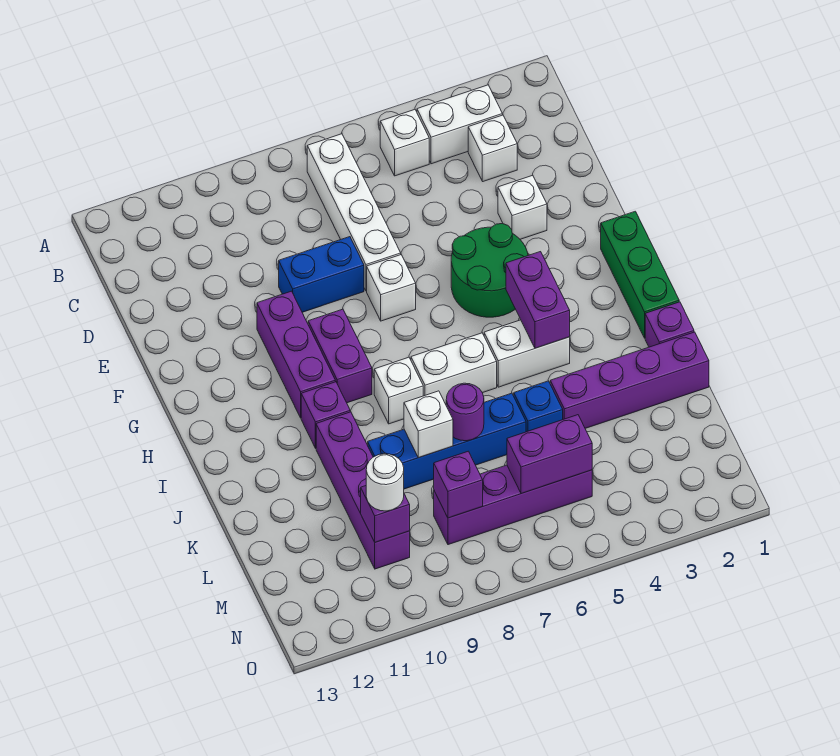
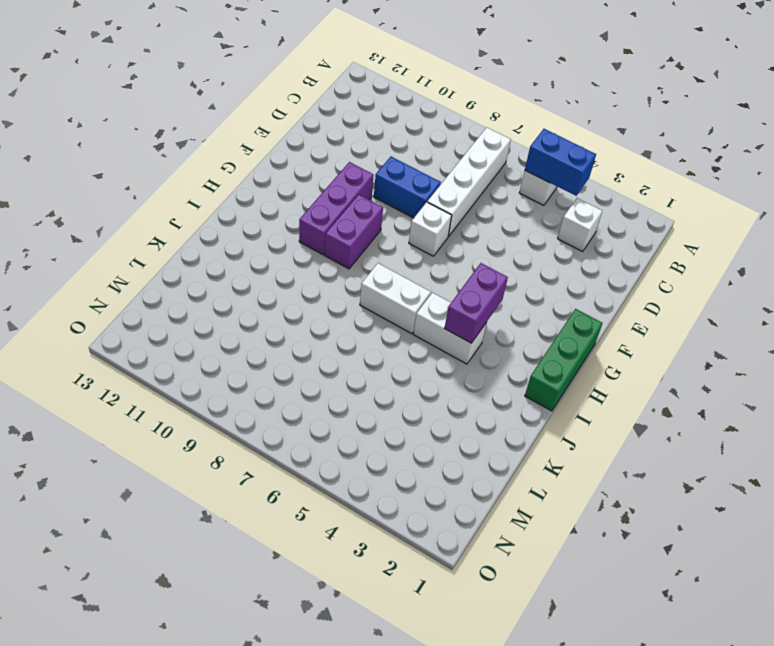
blue 1x2 brick [525,129,596,196] -> none
none -> white 1x2 brick [417,85,502,164]
none -> white 1x1 brick [498,175,547,239]
none -> green 2x2 round brick [451,224,528,317]

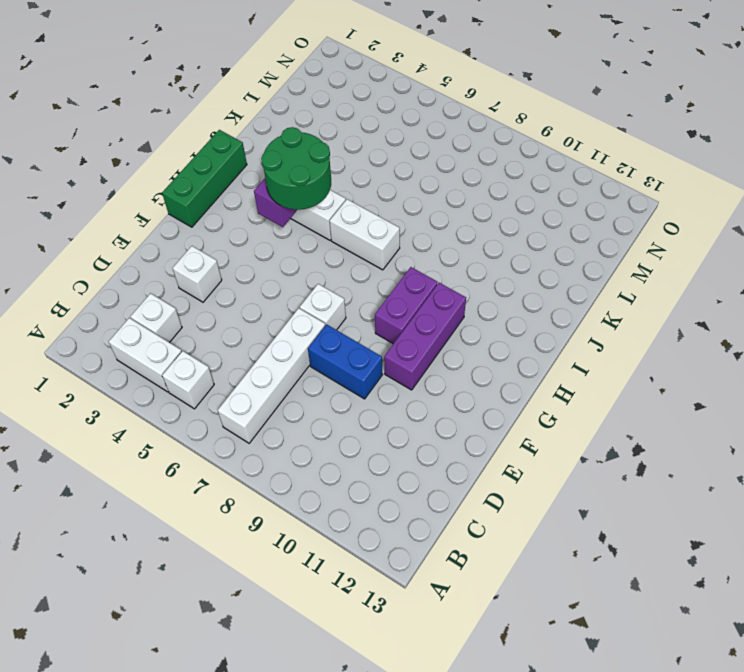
green 2x2 round brick [261,127,331,210] -> green 2x2 round brick moved to [451,224,528,317]
none -> white 1x1 brick [374,357,423,424]
none -> purple 1x1 brick [301,382,350,448]
none -> purple 1x1 brick [645,302,694,347]

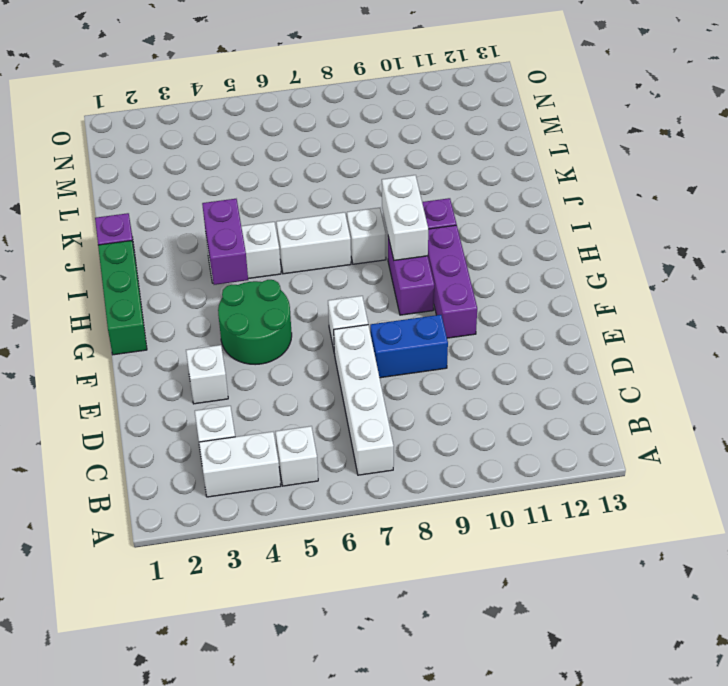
white 1x2 brick [382,175,428,260] -> none
none -> purple 1x4 brick [316,412,410,569]
none -> purple 1x4 brick [550,332,709,428]
none -> blue 1x1 brick [514,381,563,432]

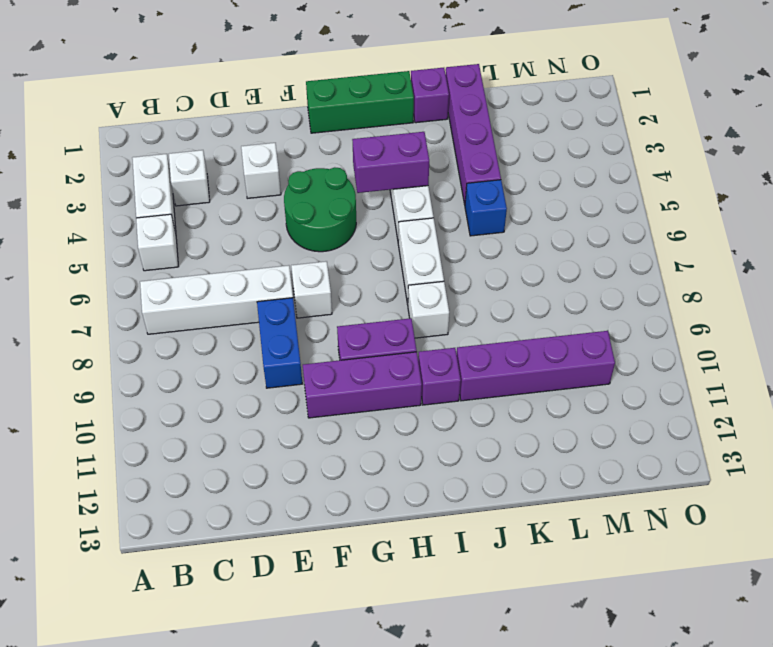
none -> blue 1x4 brick [368,393,526,489]
none -> purple 1x4 brick [434,465,592,545]
none -> purple 1x1 round brick [446,383,484,441]

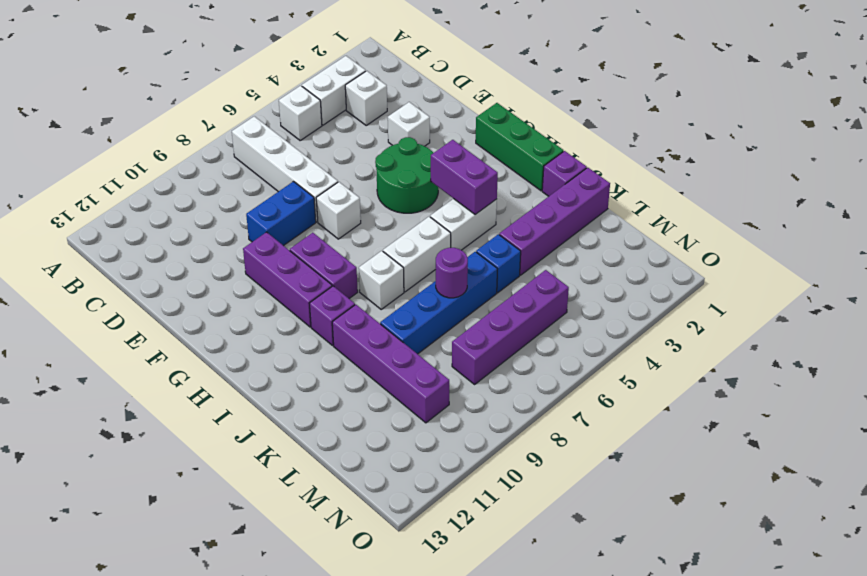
none -> white 1x1 brick [404,391,453,458]
none -> purple 1x2 brick [507,415,592,494]
none -> purple 1x1 brick [434,451,483,518]

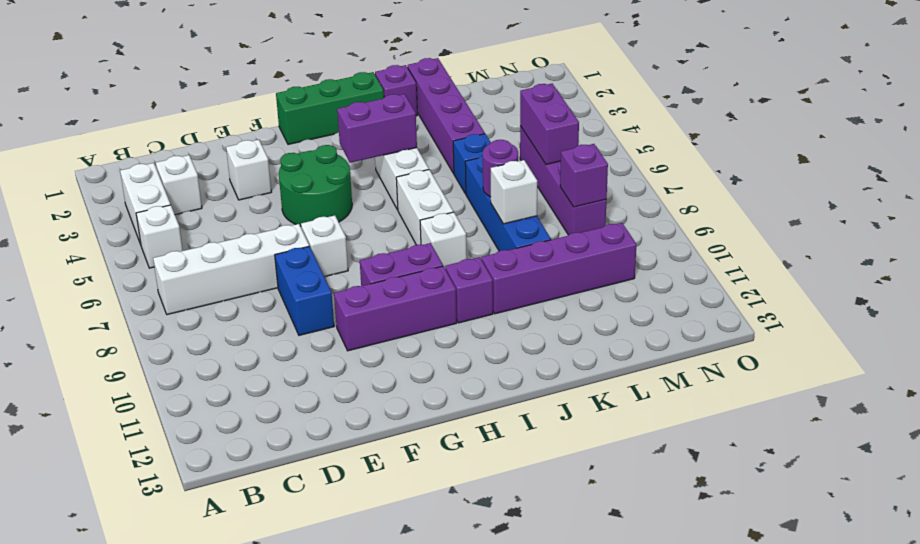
none -> purple 1x1 brick [361,486,410,542]
none -> white 1x1 round brick [366,454,404,511]

